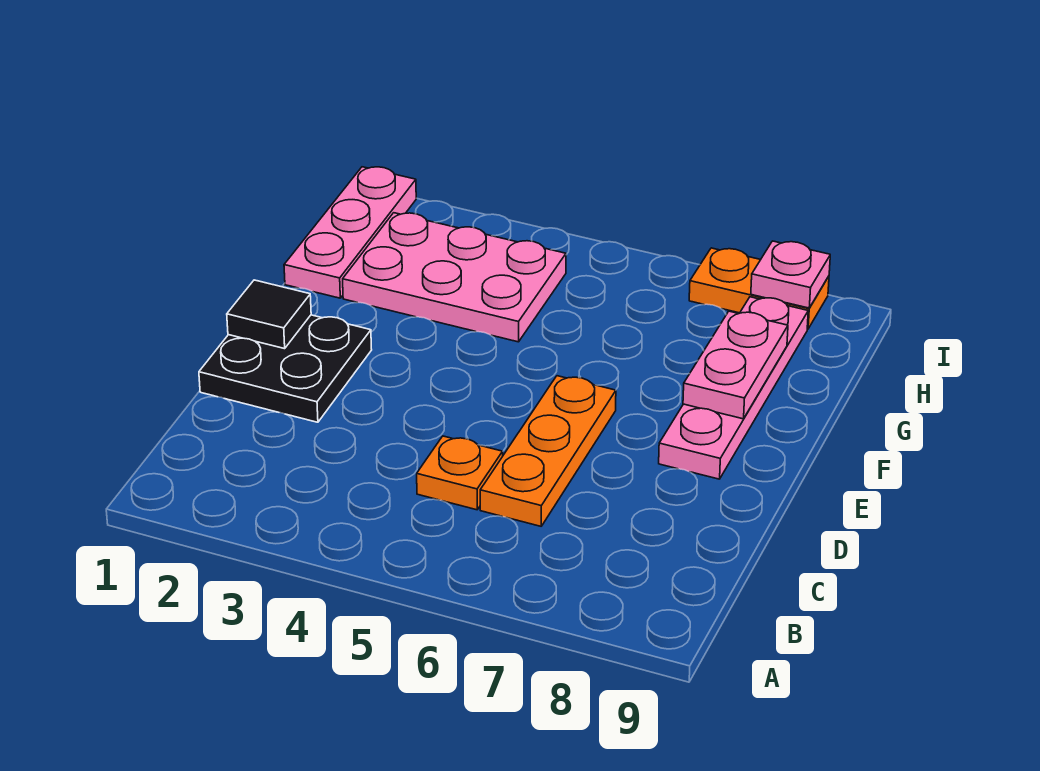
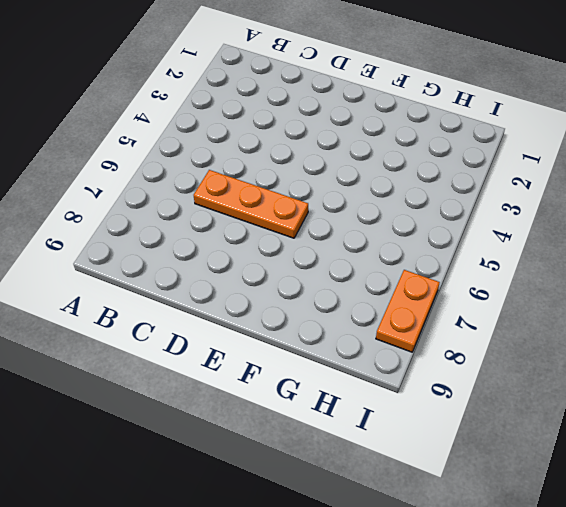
none -> orange 1x1 plate [417,436,503,510]
none -> black 2x2 plate [199,315,372,422]

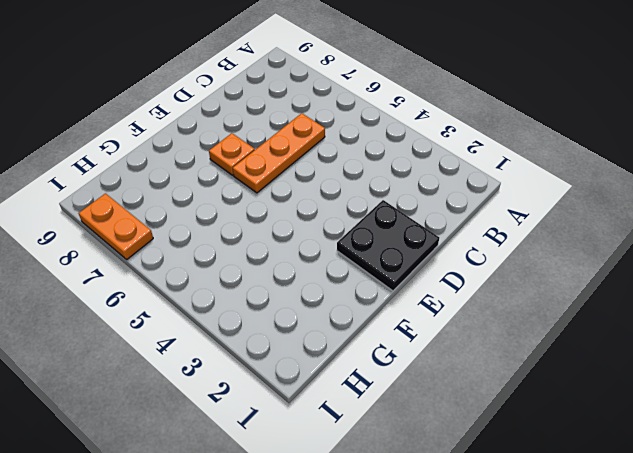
orange 1x1 plate [209,133,255,175] -> orange 1x1 plate moved to [417,436,503,510]
none -> pink 1x4 plate [659,297,808,479]
none -> pink 1x3 plate [284,167,416,298]

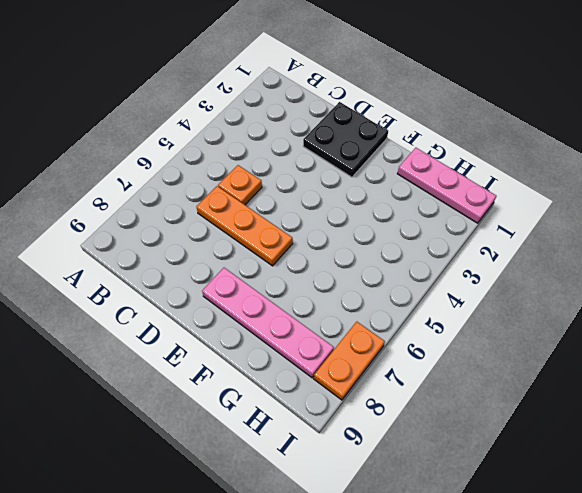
none -> pink 2x3 plate [343,213,566,342]
none -> black 1x1 tile [227,280,311,349]

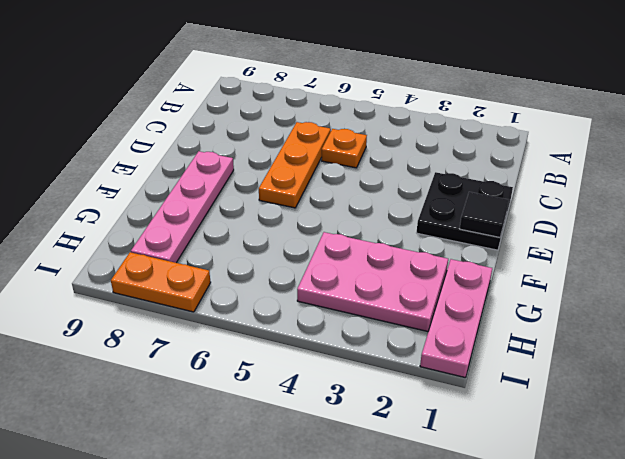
none -> pink 1x2 plate [683,311,788,419]
none -> pink 1x1 plate [751,241,830,308]

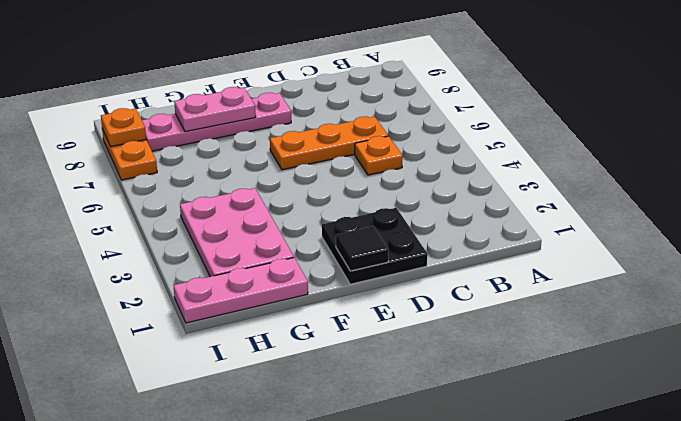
orange 1x1 plate [101,108,146,146] -> pink 1x1 plate [751,241,830,308]

